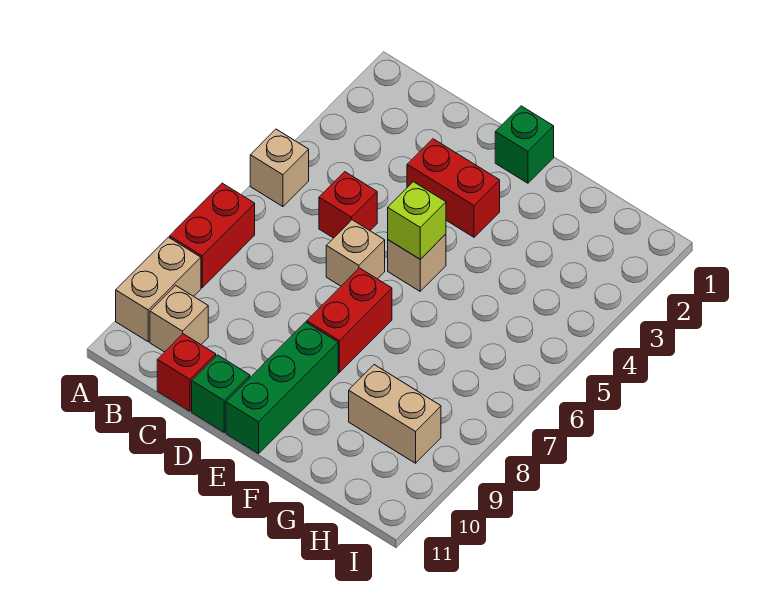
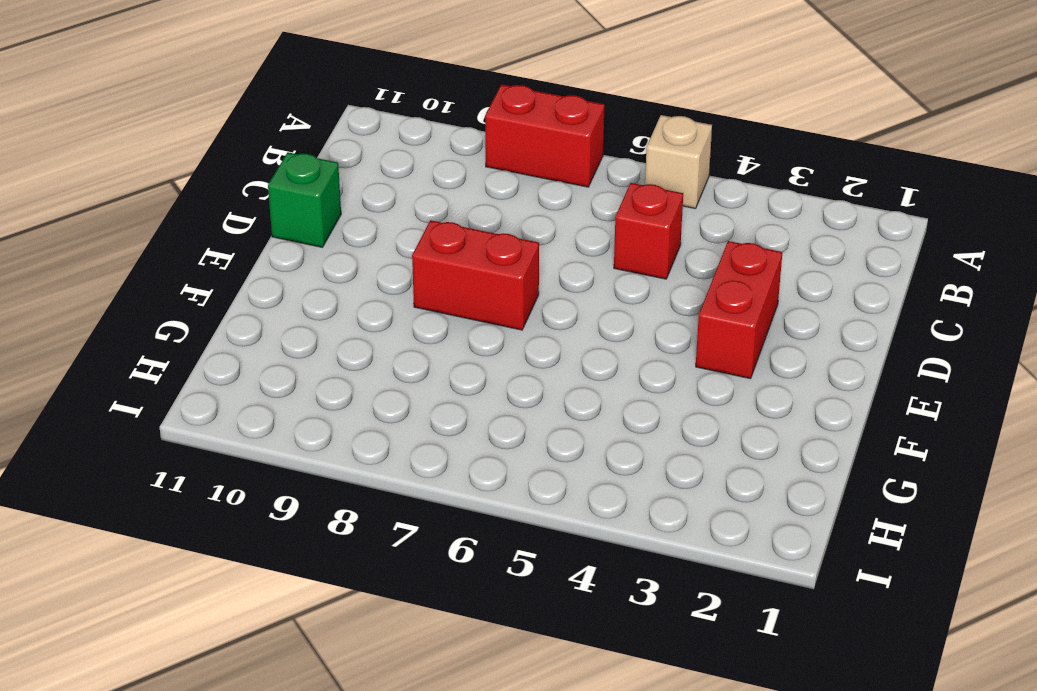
none -> tan 1x2 brick [116,237,201,342]
none -> tan 1x1 brick [150,285,208,352]
none -> red 1x1 brick [157,334,216,411]

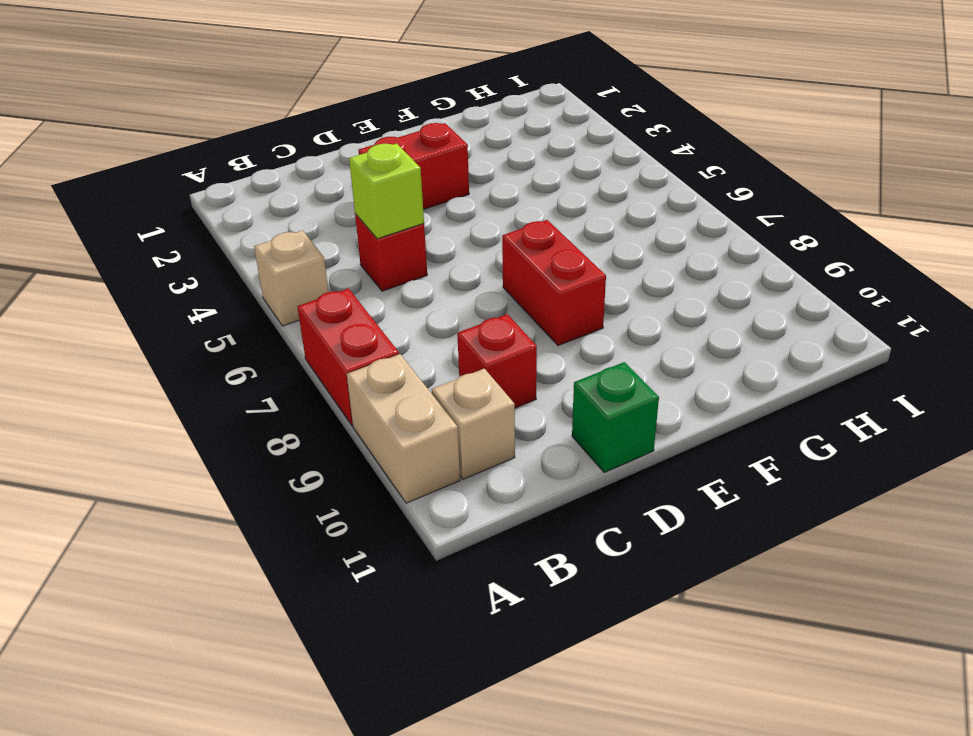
lime 1x1 brick [349,143,424,239] -> lime 1x1 brick moved to [388,182,446,259]
red 1x1 brick [457,314,537,408] -> red 1x1 brick moved to [157,334,216,411]
none -> tan 1x1 brick [326,220,385,286]
none -> green 1x1 brick [495,106,554,183]
none -> tan 1x1 brick [388,234,446,291]

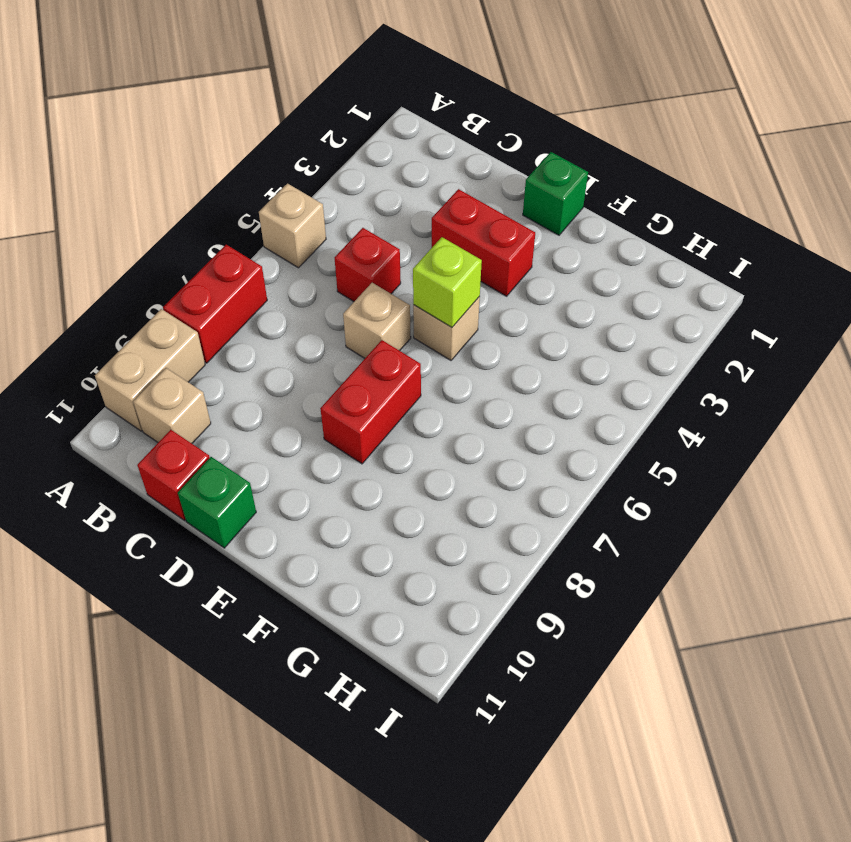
none -> green 1x3 brick [226,322,338,454]
none -> tan 1x2 brick [349,365,441,463]

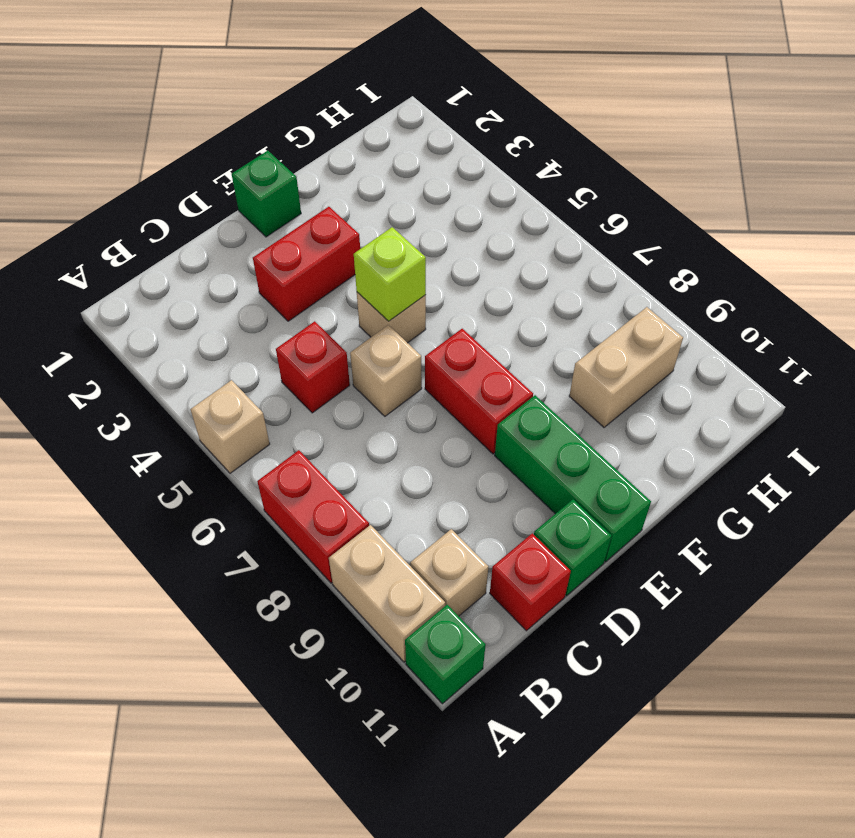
green 1x1 brick [405,605,486,704] -> none

